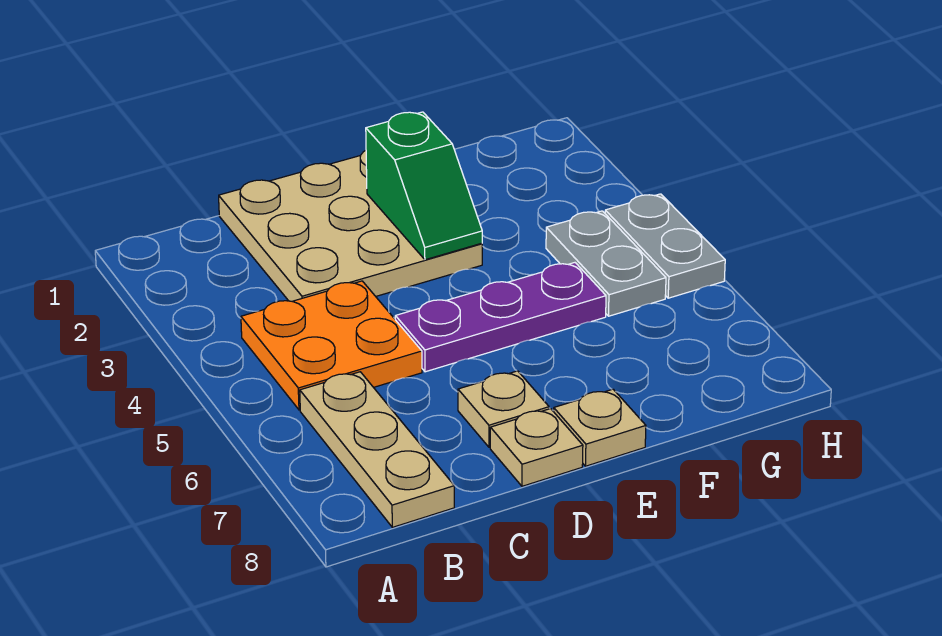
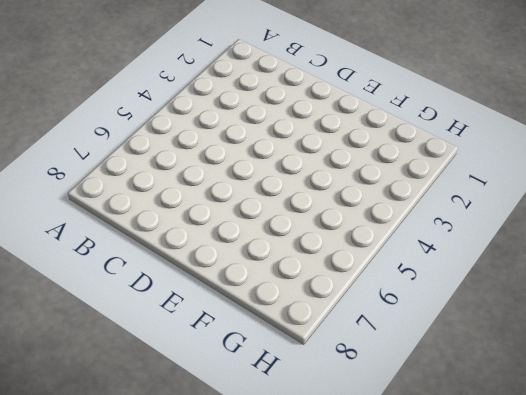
none -> orange 2x2 plate [241,281,422,410]
none -> tan 1x3 plate [300,372,454,527]

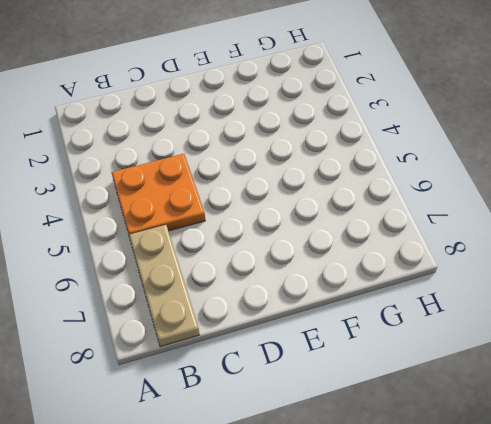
none -> tan 3x3 plate [219,151,482,301]
none -> purple 1x3 plate [395,263,606,372]

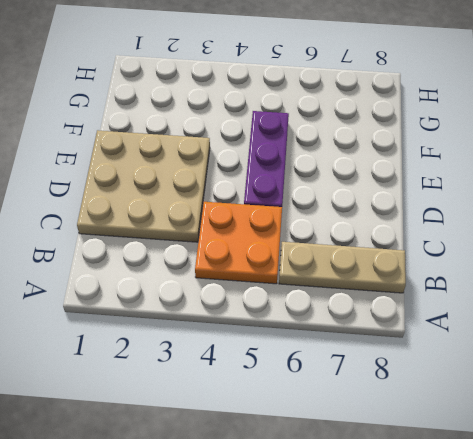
none -> tan 1x1 plate [458,371,549,447]
none -> tan 1x1 plate [490,409,583,486]

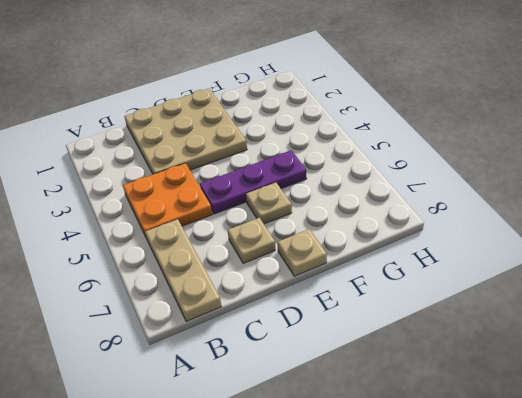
tan 1x1 plate [246,183,292,224] -> tan 1x1 plate moved to [490,409,583,486]
none -> grey 1x2 plate [546,211,666,316]
none -> grey 1x2 plate [605,194,725,298]

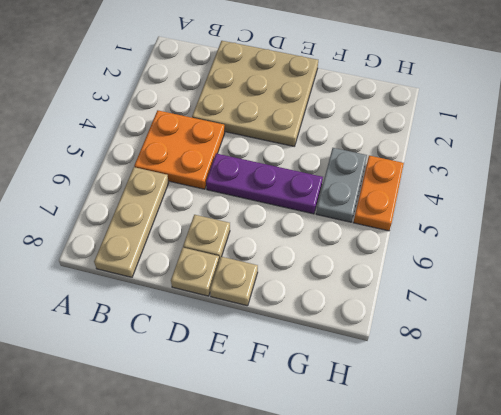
orange 1x2 plate [353,156,404,231] -> grey 1x2 plate [605,194,725,298]
none -> green 1x2 slope [366,112,482,260]

